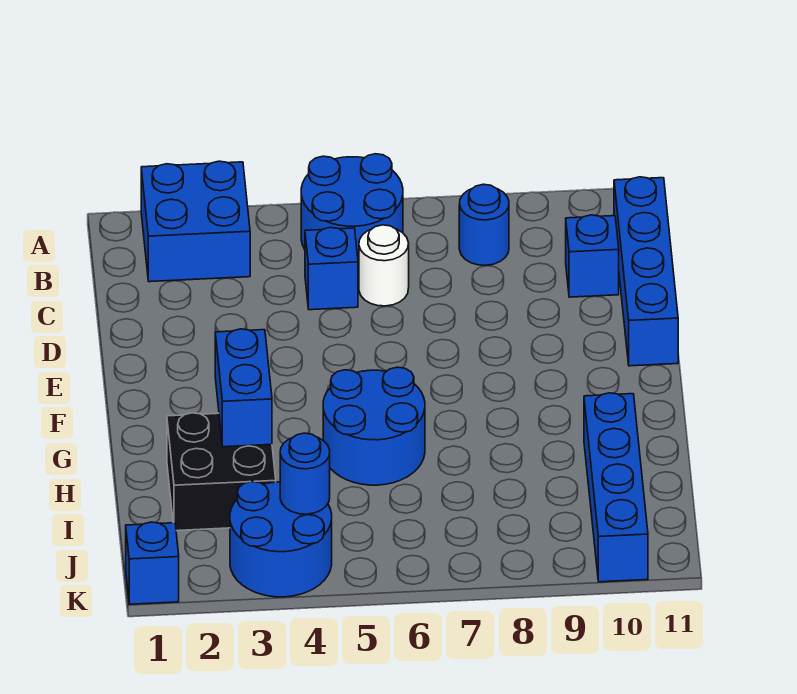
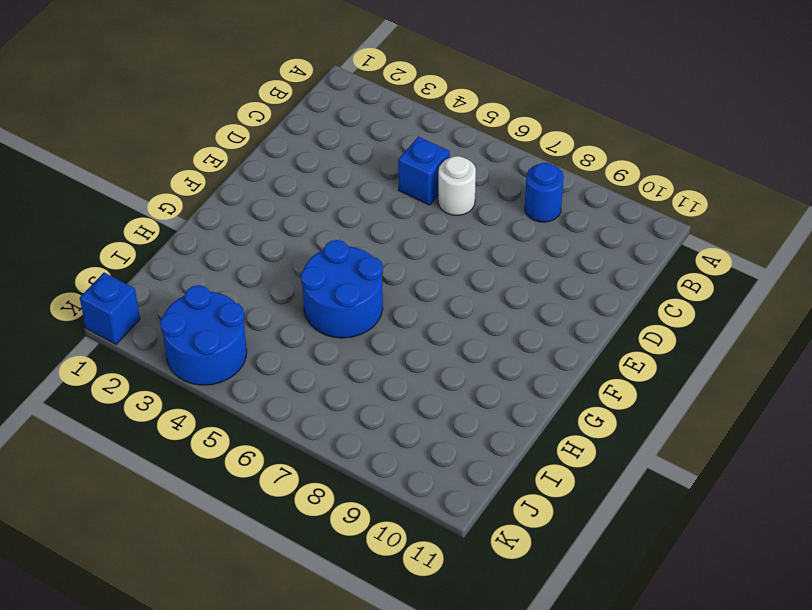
none -> blue 2x2 brick [141,161,250,282]
none -> blue 2x2 round brick [301,154,403,271]
none -> blue 1x4 brick [614,177,678,366]

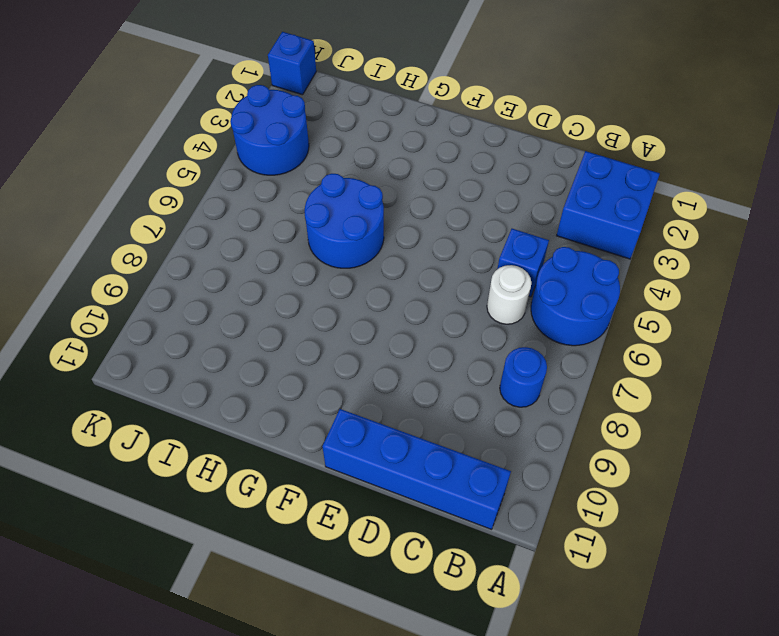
none -> blue 1x1 brick [566,215,619,297]
none -> black 2x2 brick [167,413,276,531]
none -> blue 1x4 brick [584,393,648,582]

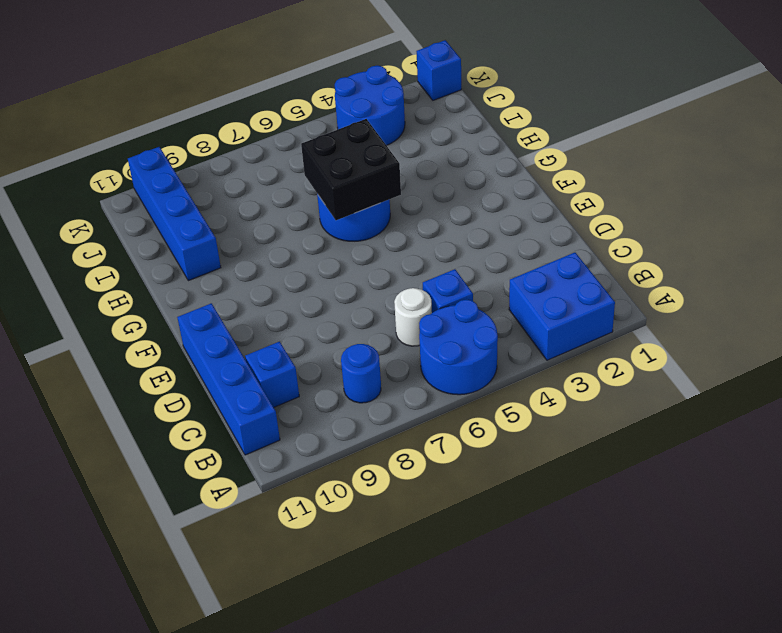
black 2x2 brick [301,119,401,220] -> black 2x2 brick moved to [167,413,276,531]
none -> blue 1x2 brick [215,329,272,447]
none -> blue 1x1 round brick [280,433,330,514]

